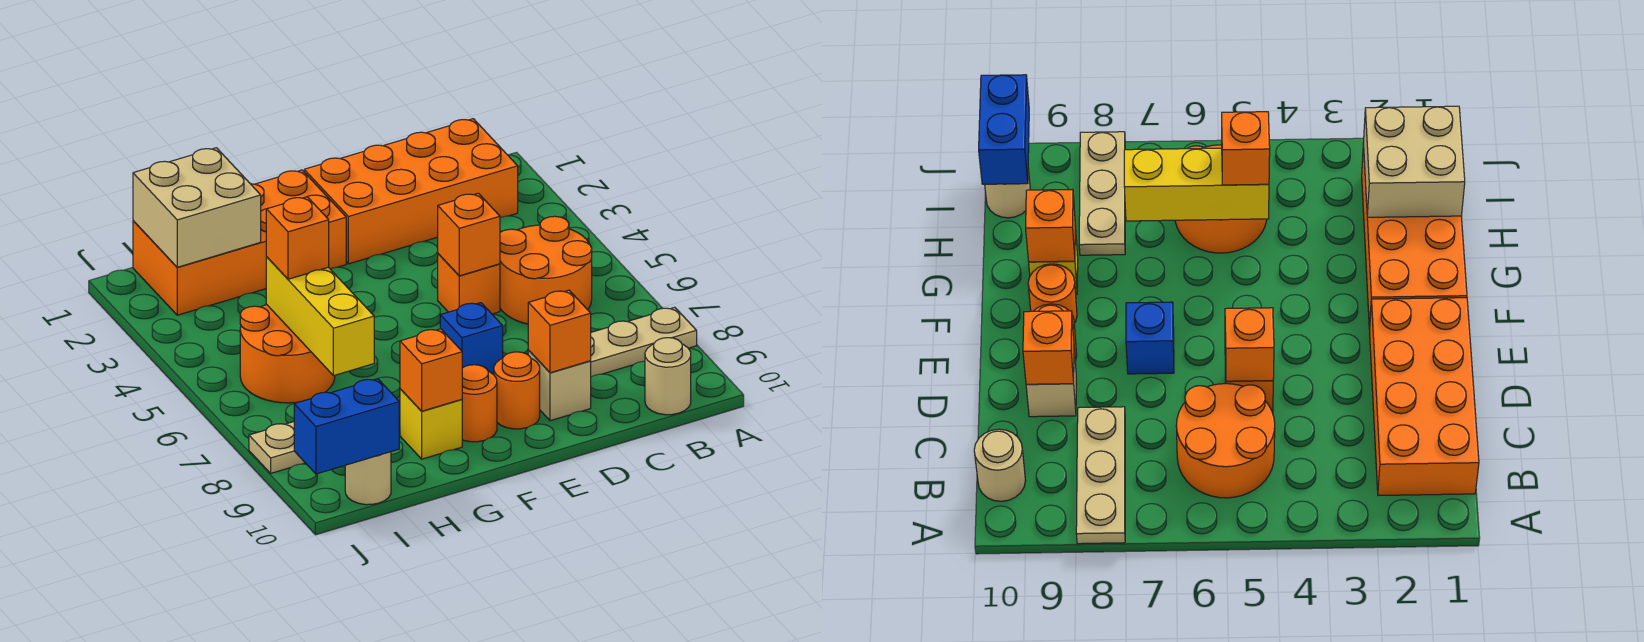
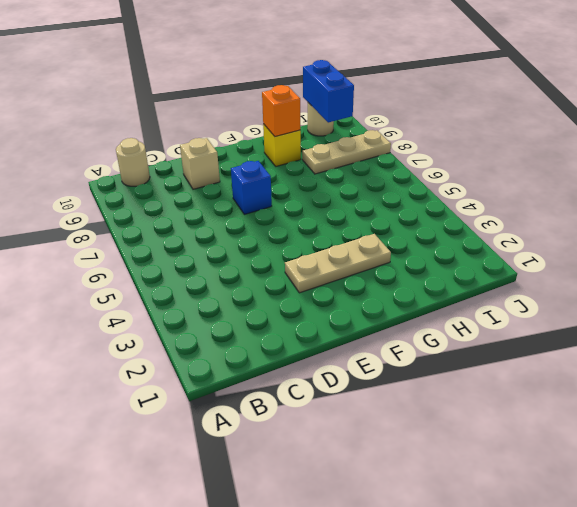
tan 1x3 plate [285,234,391,293] -> tan 1x3 plate moved to [591,307,697,377]
blue 1x2 brick [303,60,354,123] -> blue 1x2 brick turned to [294,379,399,474]
none -> orange 2x4 brick [304,119,518,264]
none -> orange 2x2 round brick [500,216,592,324]
none -> orange 1x1 brick [438,254,500,314]

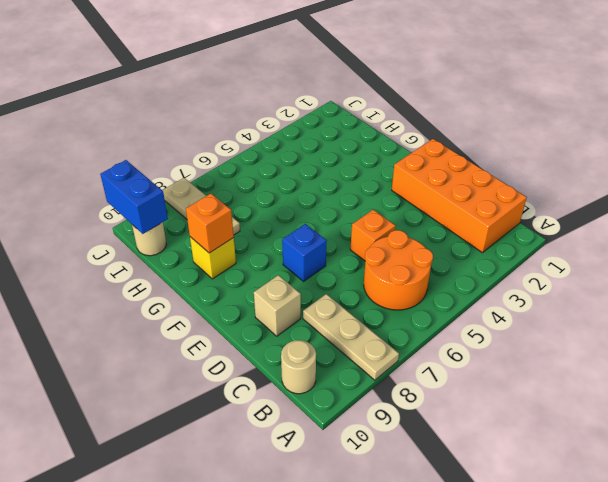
none -> orange 1x1 round brick [494,352,540,429]
none -> orange 2x4 brick [133,170,346,315]
none -> orange 1x1 round brick [462,365,497,442]

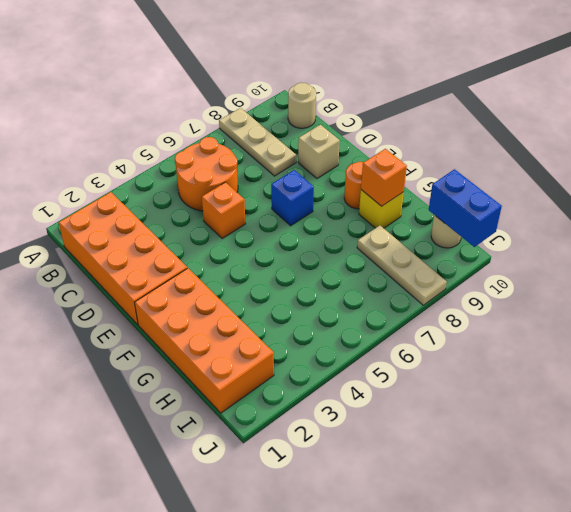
none -> orange 1x1 round brick [494,352,540,429]
none -> orange 2x2 round brick [240,305,335,403]
none -> orange 1x1 brick [438,193,500,276]

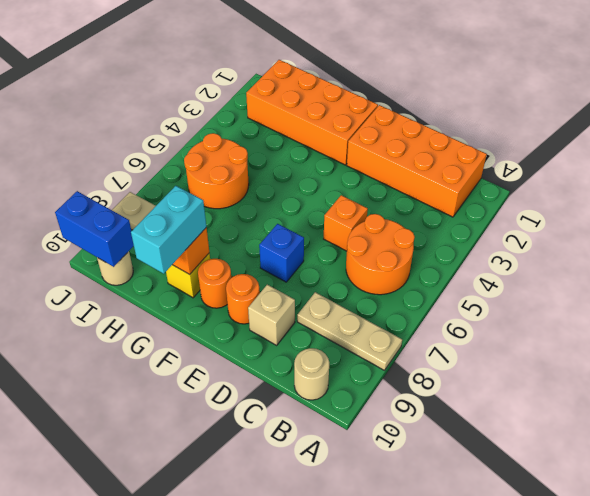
cyan 1x2 brick [131,186,206,274] -> none
none -> orange 1x1 brick [438,193,500,276]
none -> orange 1x1 brick [528,290,591,373]
none -> tan 2x2 brick [133,148,261,267]

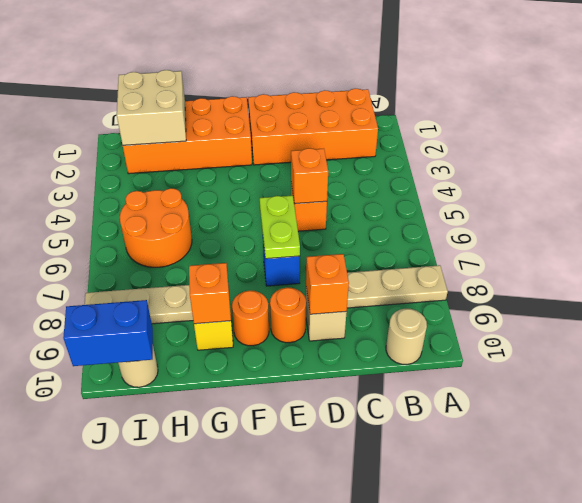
lime 1x2 plate [260,195,300,259] -> none
none -> orange 2x2 round brick [500,216,592,324]
none -> yellow 1x3 brick [266,257,374,376]
none -> orange 1x1 brick [266,197,329,279]

